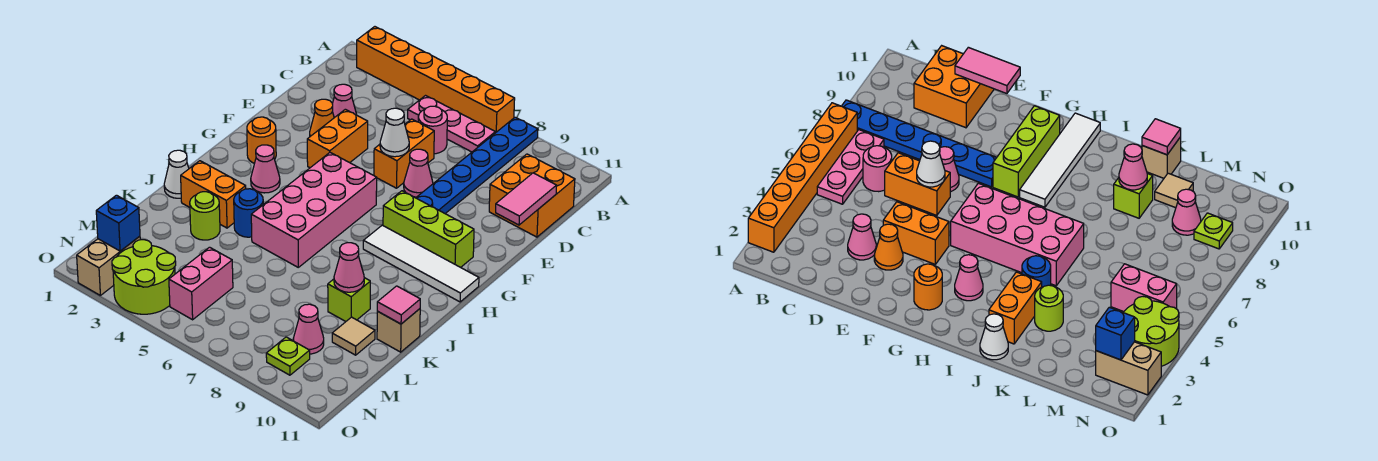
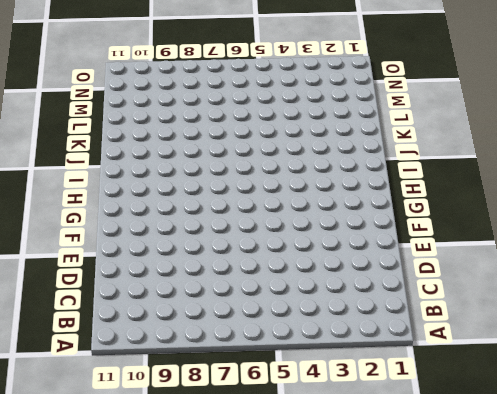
none -> orange 1x6 brick [357,27,515,133]
none -> blue 1x6 plate [416,117,538,213]
none -> pink 1x3 plate [408,96,495,152]
none -> pink 1x1 round brick [418,106,447,154]

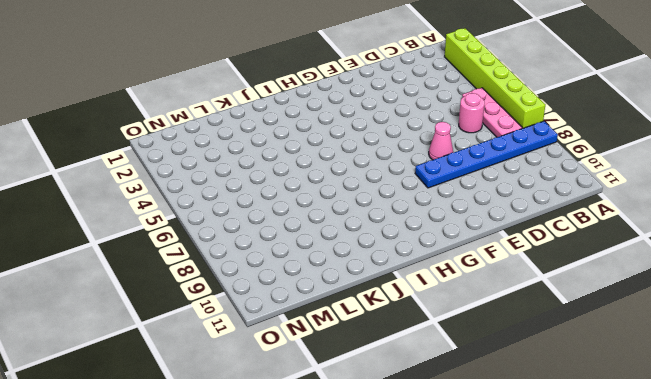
lime 1x6 brick [445,28,545,128] -> orange 1x6 brick [357,27,515,133]
none -> orange 2x2 brick [489,154,575,237]
none -> pink 1x1 cone [332,84,357,118]
none -> orange 1x2 brick [374,119,434,188]
none -> orange 1x1 cone [310,99,334,136]

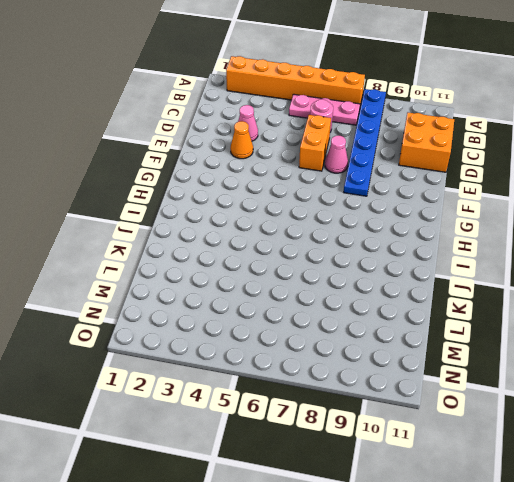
none -> orange 1x2 brick [307,109,368,168]
none -> orange 1x1 round brick [247,117,276,163]
none -> pink 2x4 brick [251,153,377,267]
none -> lime 1x3 brick [383,191,474,267]

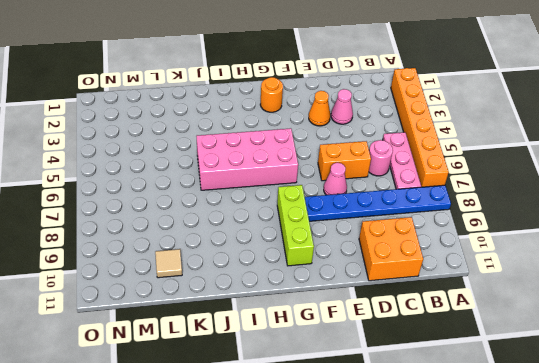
none -> orange 1x2 brick [307,109,368,168]
none -> pink 1x1 cone [251,145,280,193]
none -> white 1x4 tile [363,225,479,302]
none -> white 1x1 cone [164,150,189,198]

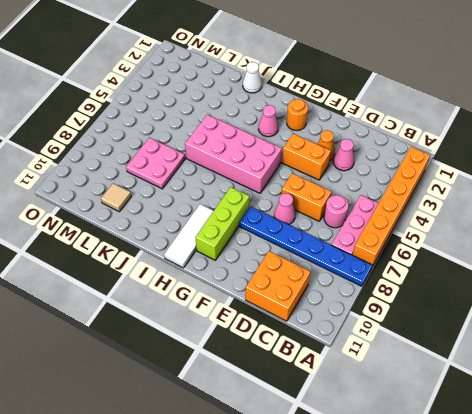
white 1x3 tile [164,204,213,268] -> white 1x4 tile [363,225,479,302]
pink 2x2 plate [126,138,185,189] -> none
none -> orange 1x2 brick [181,161,246,228]
none -> blue 1x1 round brick [234,189,263,237]
none -> lime 1x1 round brick [190,192,220,240]
none -> lime 1x1 brick [328,278,370,322]

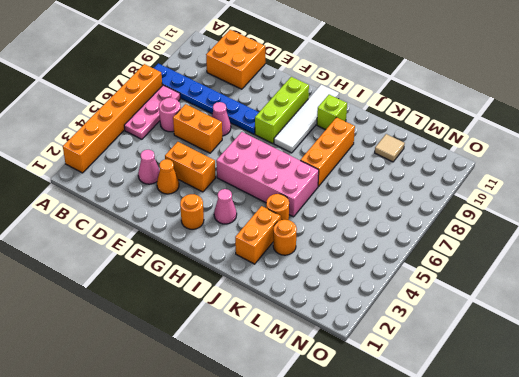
lime 1x1 brick [317,95,347,130] -> lime 1x1 brick moved to [328,278,370,322]
orange 1x1 round brick [266,194,289,220] -> blue 1x1 round brick [234,189,263,237]
orange 1x3 brick [300,117,355,186] -> none
orange 1x1 round brick [273,220,297,255] -> lime 1x1 round brick [190,192,220,240]
none -> white 1x1 cone [164,150,189,198]
none -> tan 1x1 brick [377,309,420,352]
none -> pink 1x2 brick [169,247,233,320]
none -> pink 1x1 cone [293,304,324,354]

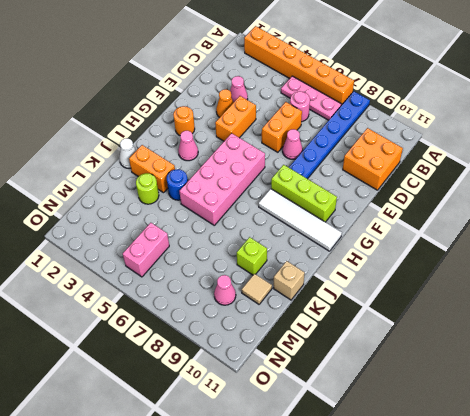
none -> tan 1x2 brick [77,236,140,295]
none -> lime 2x2 round brick [112,240,176,314]
none -> lime 1x1 plate [266,337,310,375]
none -> pink 1x2 tile [496,173,557,225]

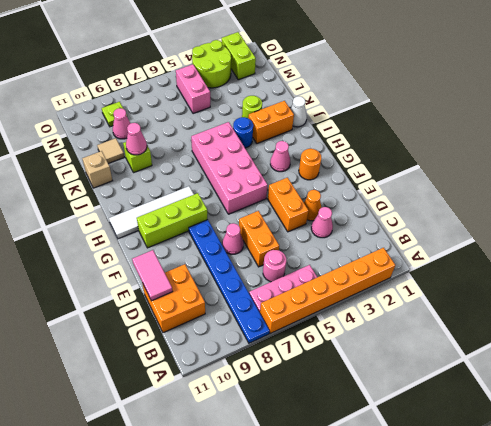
lime 1x2 brick [222,32,256,80] -> tan 1x2 brick [77,236,140,295]
none -> white 1x1 cone [380,108,409,157]
none -> pink 1x1 tile [377,286,420,324]
none -> blue 1x1 brick [96,195,140,251]

